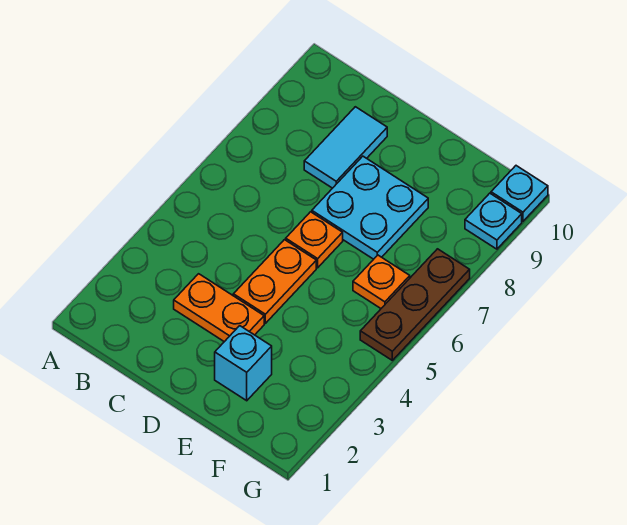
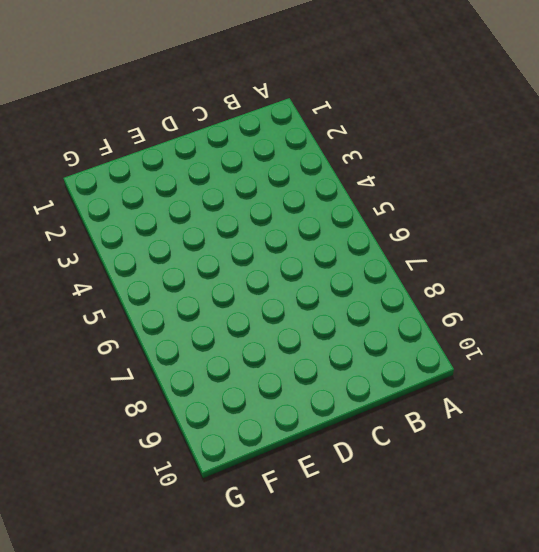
none -> orange 1x2 plate [174,274,264,342]
none -> cyan 1x2 tile [304,107,387,188]

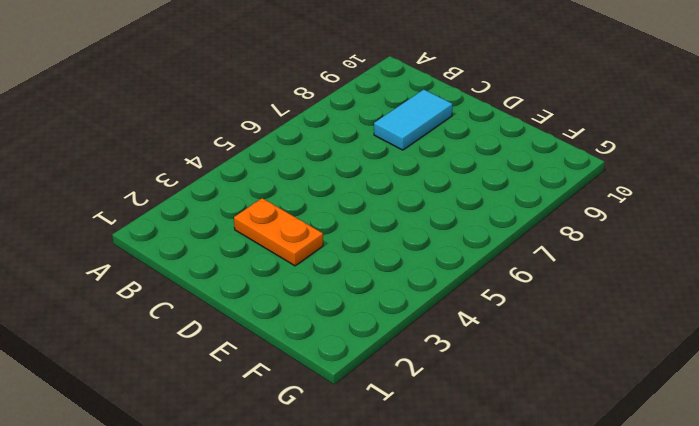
none -> orange 1x2 plate [233,240,316,323]
none -> orange 1x1 plate [286,212,343,268]

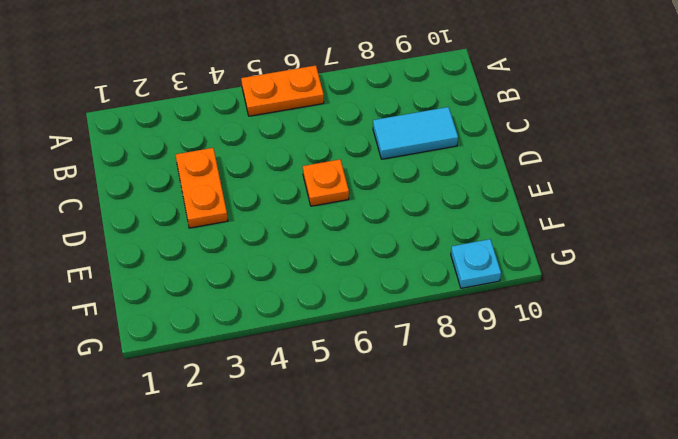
orange 1x2 plate [241,65,324,116] -> orange 1x2 plate moved to [233,240,316,323]
none -> cyan 2x2 plate [312,156,428,259]
none -> cyan 1x1 brick [215,326,272,401]

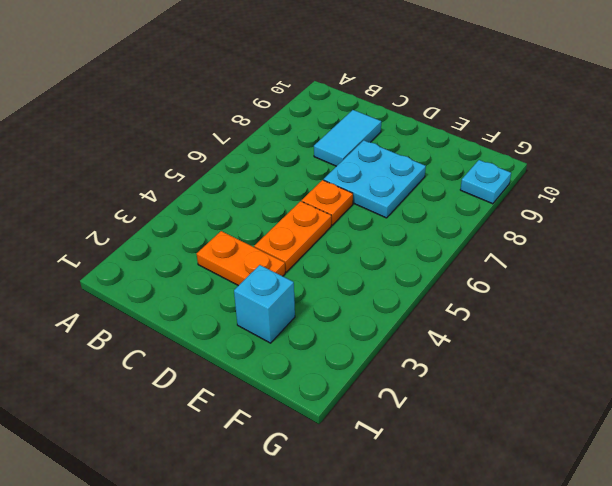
none -> orange 1x1 plate [353,255,410,308]
none -> brown 1x3 plate [360,249,470,360]

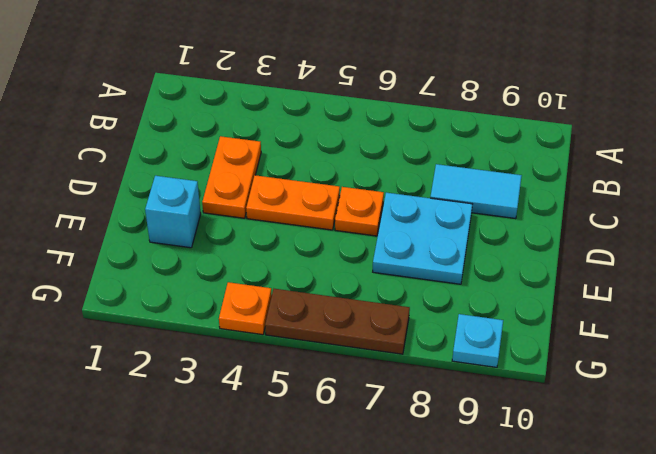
orange 1x1 plate [219,282,272,335] -> orange 1x1 plate moved to [353,255,410,308]
none -> cyan 1x1 plate [491,166,548,221]

